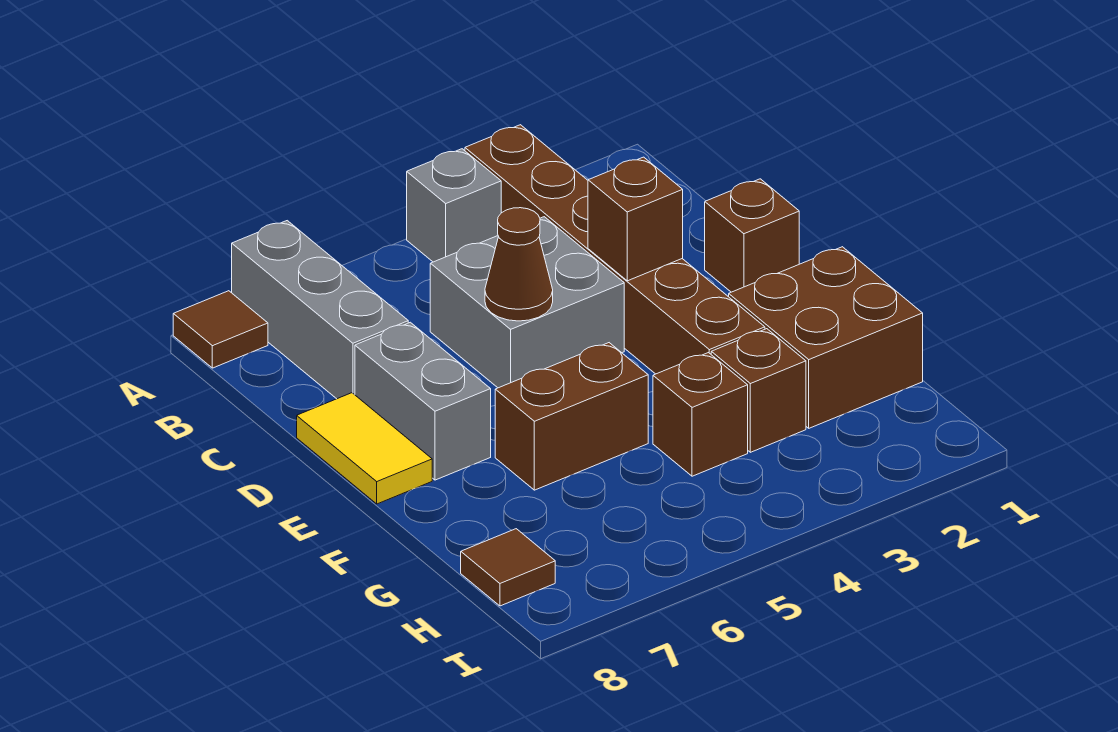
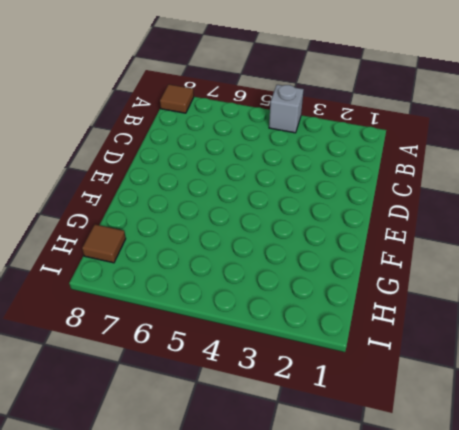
none -> brown 1x6 brick [465,125,765,374]
none -> grey 1x3 brick [232,221,408,399]
none -> grey 2x2 brick [430,217,624,388]

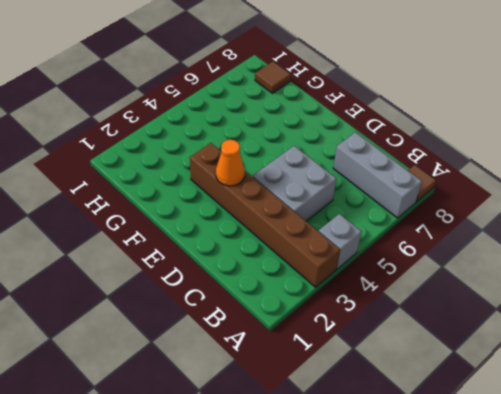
orange 1x1 cone [216,140,245,186] -> none
none -> brown 1x1 brick [705,179,799,292]
none -> grey 1x2 brick [355,322,491,480]
none -> yellow 1x2 tile [297,393,432,504]

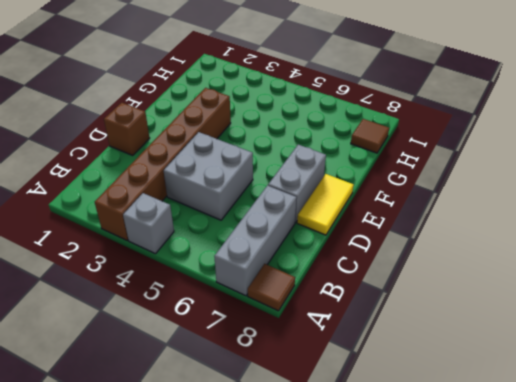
none -> brown 2x2 brick [729,247,923,428]
none -> brown 1x2 brick [495,343,648,490]
none -> brown 1x1 brick [711,329,806,452]

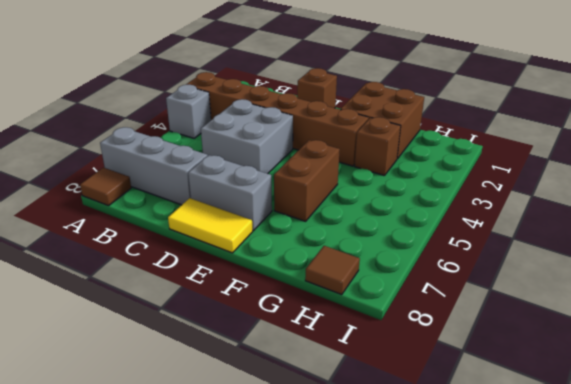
none -> brown 1x1 brick [653,353,748,476]
none -> brown 1x1 brick [588,157,683,281]
none -> brown 1x1 cone [485,208,553,321]

